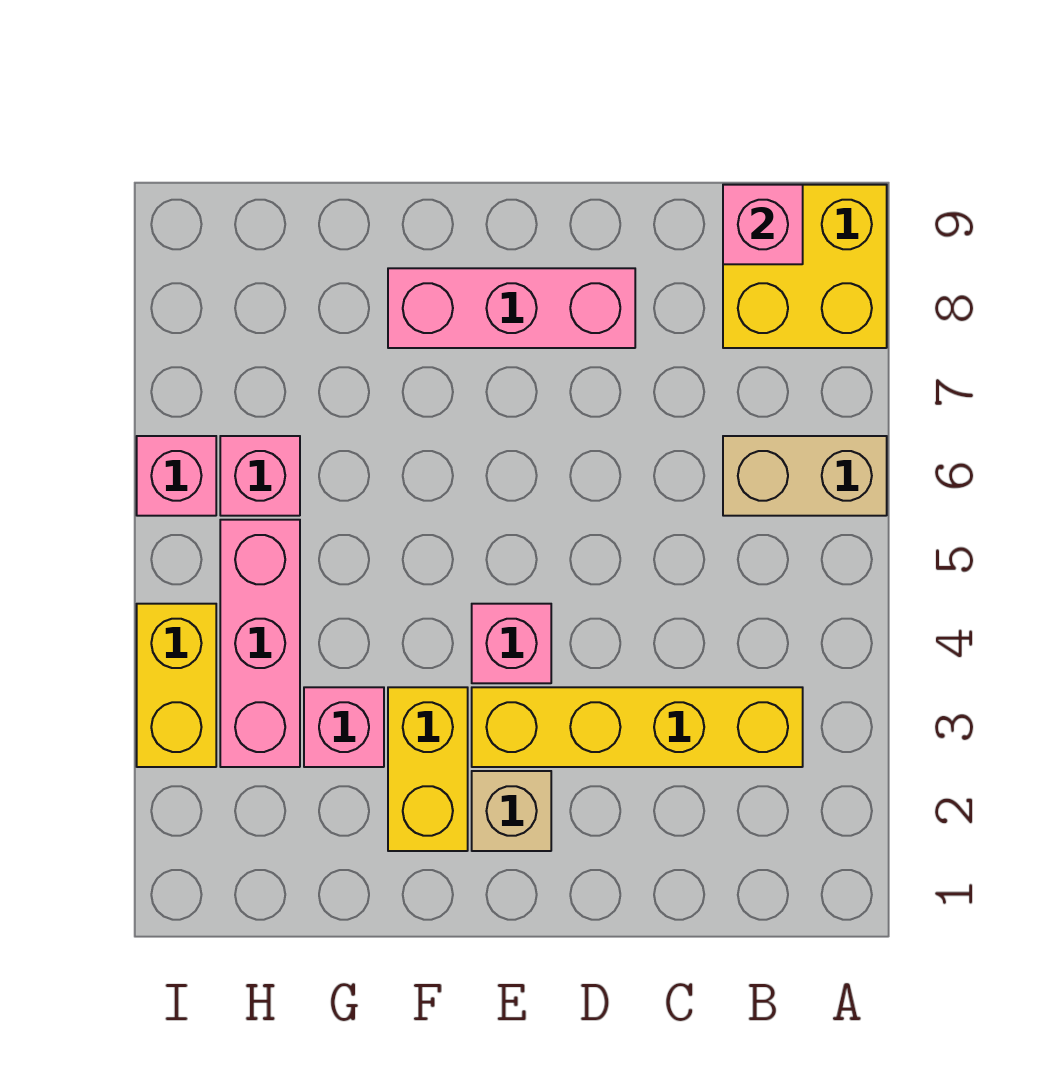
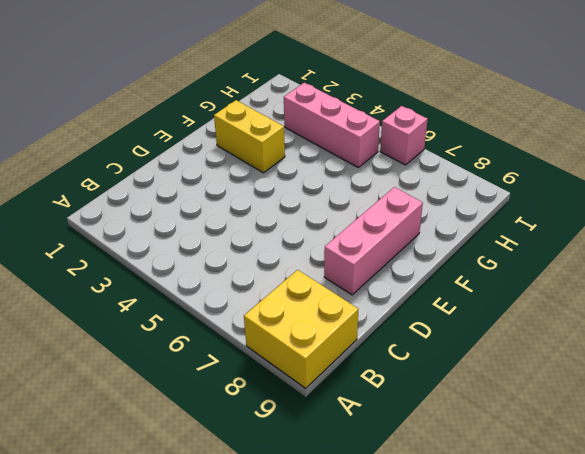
none -> tan 1x2 brick [723,436,887,516]
none -> yellow 1x4 brick [472,687,803,767]
none -> tan 1x1 brick [472,771,551,851]

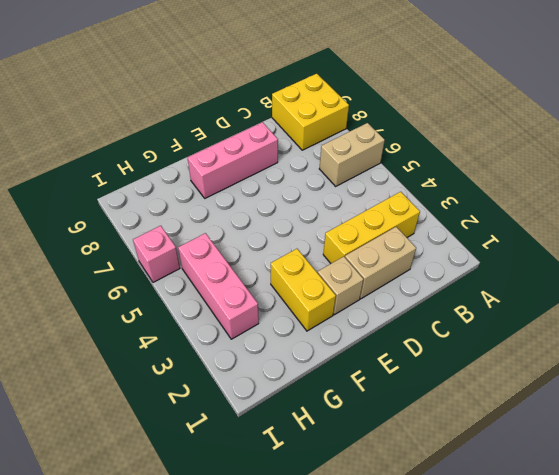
yellow 1x3 brick [323,192,420,263] -> yellow 1x4 brick [472,687,803,767]
tan 1x2 brick [345,227,416,299] -> none
none -> pink 1x1 brick [472,604,551,683]
none -> pink 1x1 brick [304,687,384,767]
none -> pink 1x1 brick [220,436,300,516]

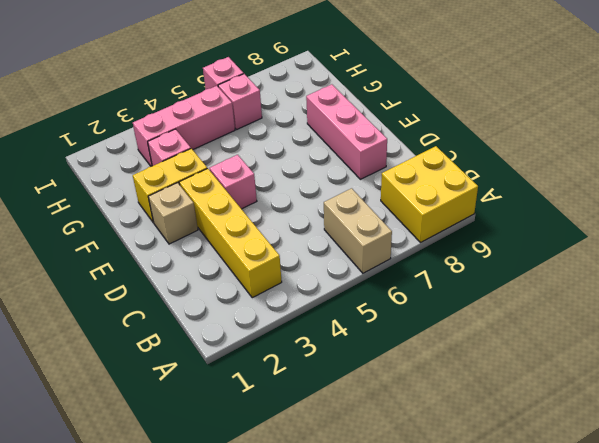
none -> yellow 1x2 brick [137,604,216,767]
none -> pink 1x1 brick [723,185,803,264]

